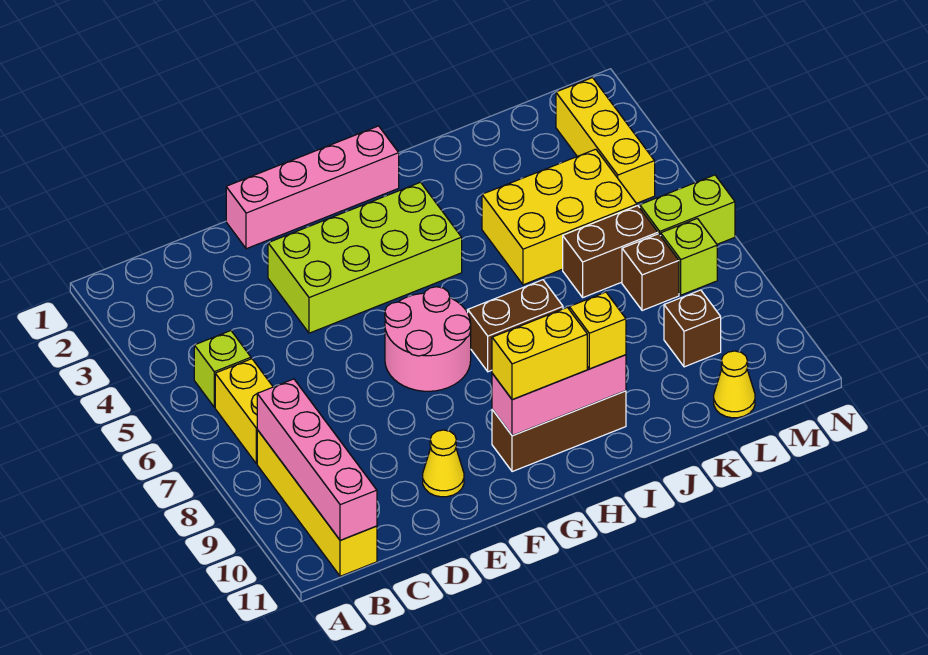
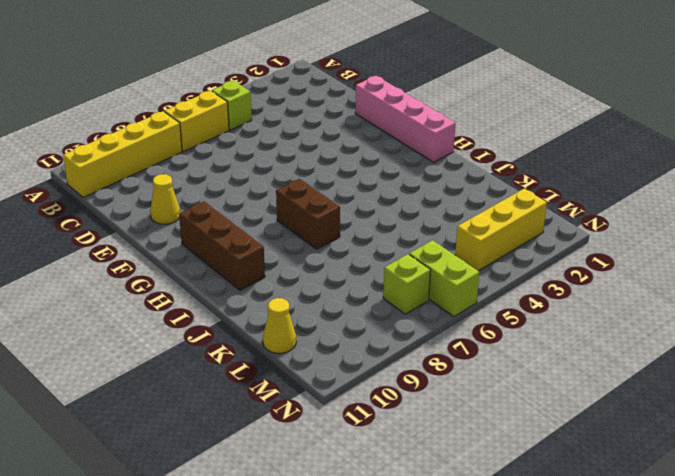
none -> lime 2x4 brick [268,182,462,333]
none -> pink 2x2 round brick [385,287,471,391]
none -> yellow 2x3 brick [482,149,637,285]

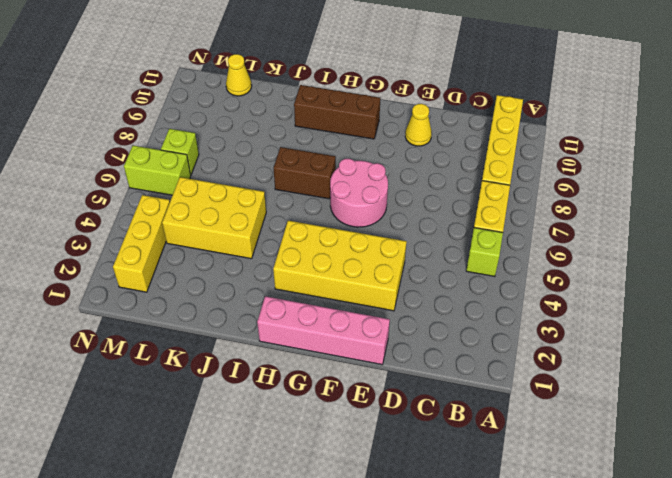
yellow 2x4 brick [273,221,407,311] -> lime 2x4 brick [268,182,462,333]
none -> brown 1x2 brick [563,206,658,297]
none -> brown 1x1 brick [622,234,679,311]
none -> brown 1x1 brick [664,290,721,367]

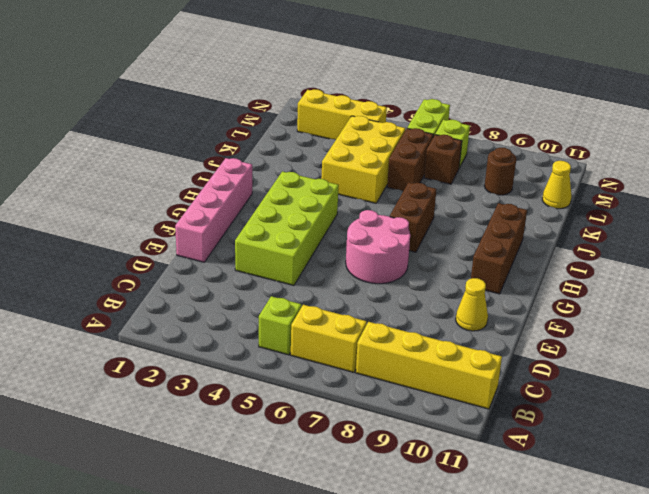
brown 1x1 round brick [484,148,516,195] -> brown 1x1 brick [664,290,721,367]
none -> pink 1x4 brick [257,379,377,540]
none -> pink 1x3 brick [492,355,626,436]
none -> yellow 1x2 brick [492,307,587,400]

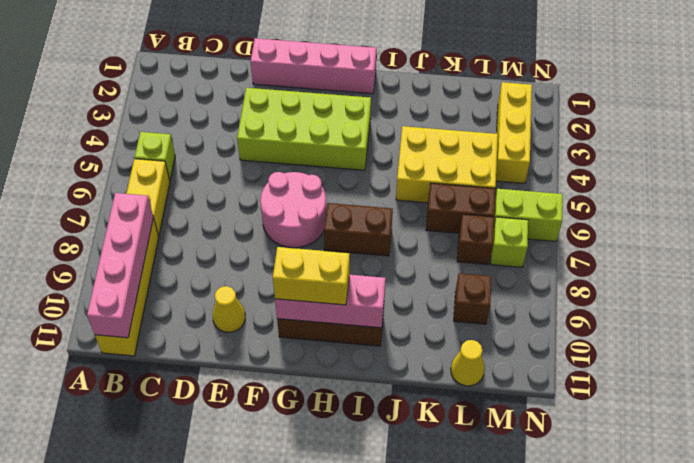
none -> yellow 1x1 brick [569,292,626,369]

